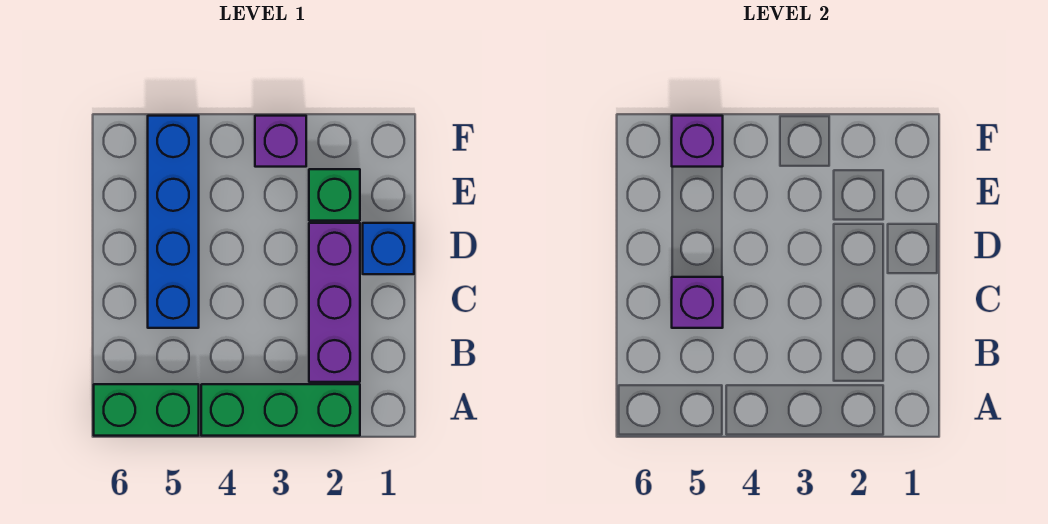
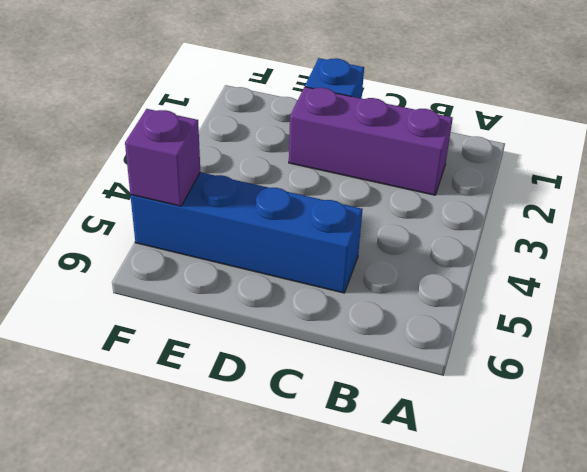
none -> green 1x3 brick [201,384,360,436]
none -> green 1x2 brick [94,384,199,436]

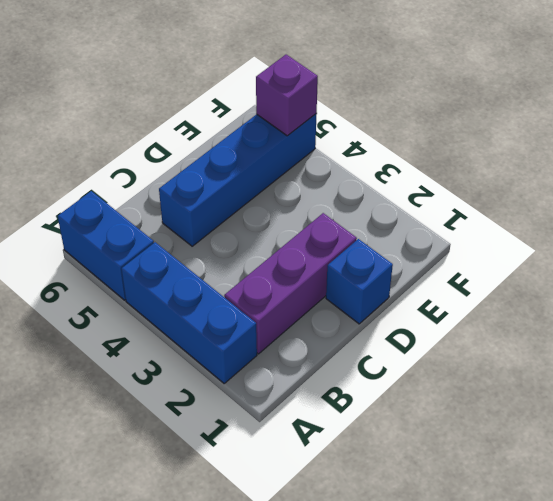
blue 1x3 brick [121,242,257,383] -> green 1x3 brick [201,384,360,436]
blue 1x2 brick [58,191,154,300] -> green 1x2 brick [94,384,199,436]
none -> green 1x1 brick [309,169,360,221]
none -> purple 1x1 brick [255,116,306,167]

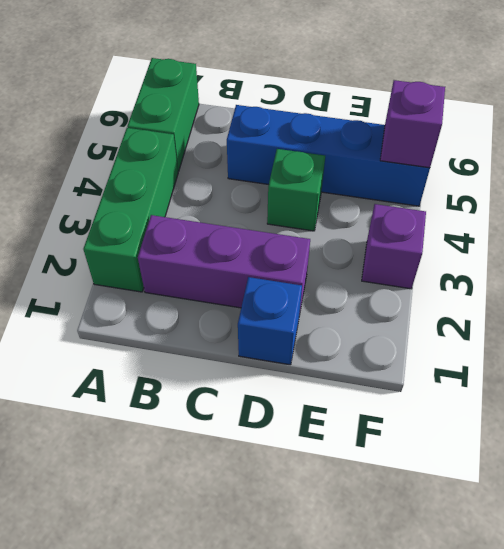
green 1x1 brick [267,149,325,231] -> green 1x1 brick moved to [309,169,360,221]
none -> purple 1x1 brick [672,277,723,328]

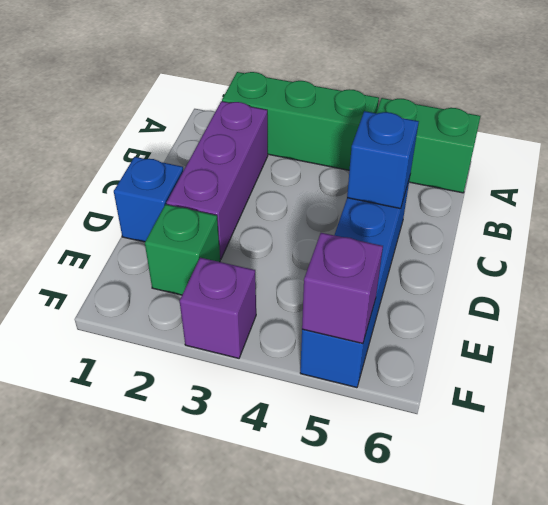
blue 1x1 brick [347,111,419,209] -> purple 1x1 brick [672,277,723,328]

